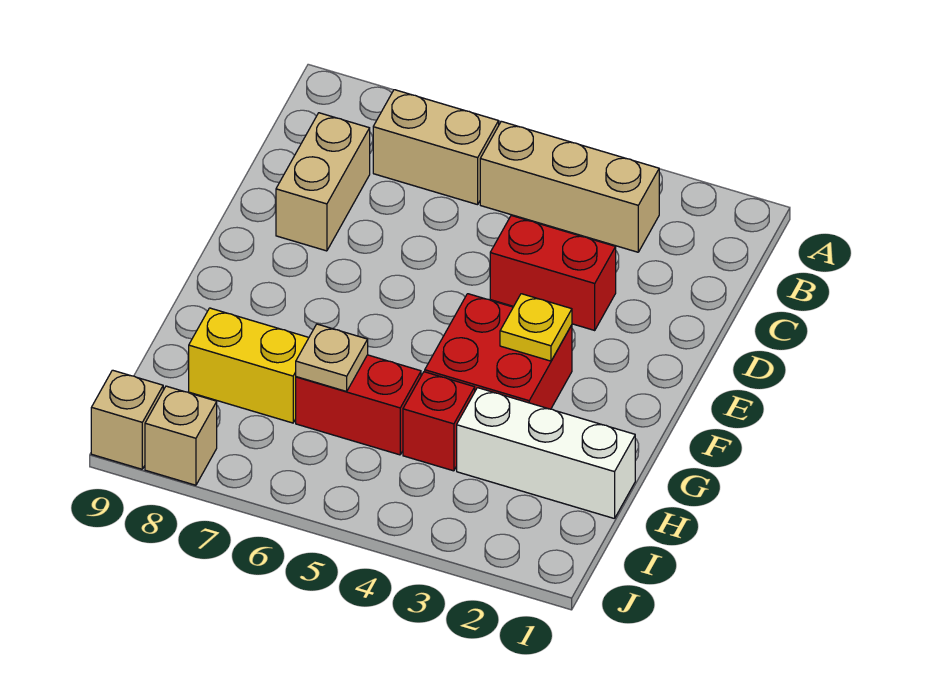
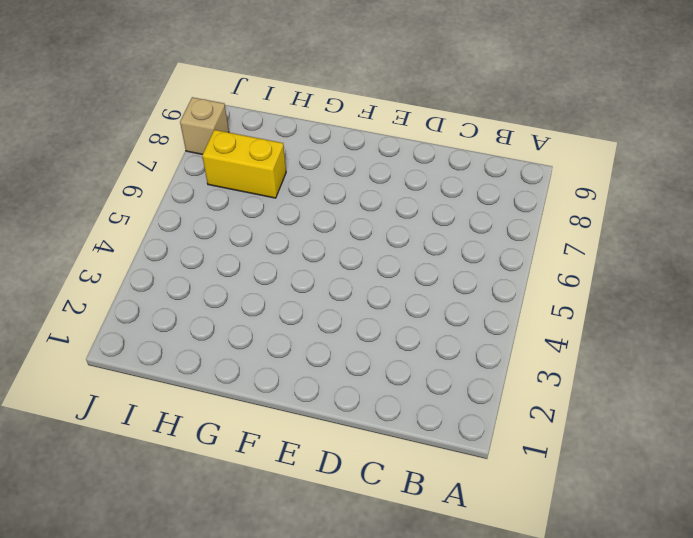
yellow 1x2 brick [202,130,286,198] -> yellow 1x2 brick turned to [189,308,309,423]
none -> tan 1x3 brick [480,121,659,252]
none -> tan 1x2 brick [373,90,499,205]
none -> tan 1x2 brick [276,113,370,251]

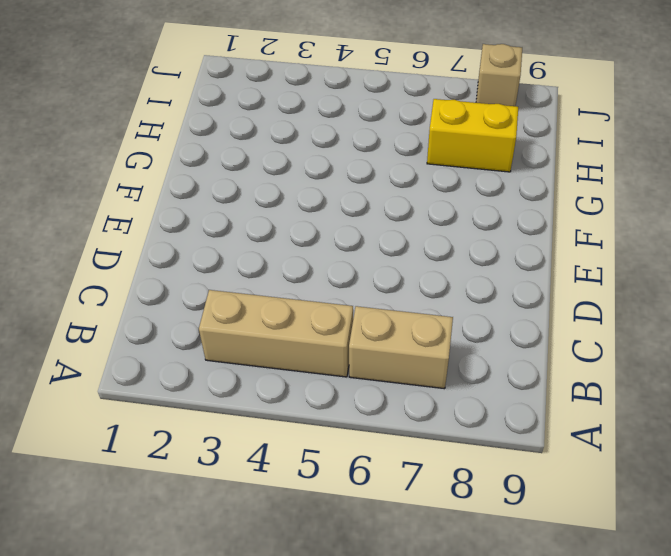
none -> tan 1x2 brick [276,113,370,251]
none -> red 1x2 brick [490,215,616,330]
none -> red 2x2 brick [425,294,572,409]

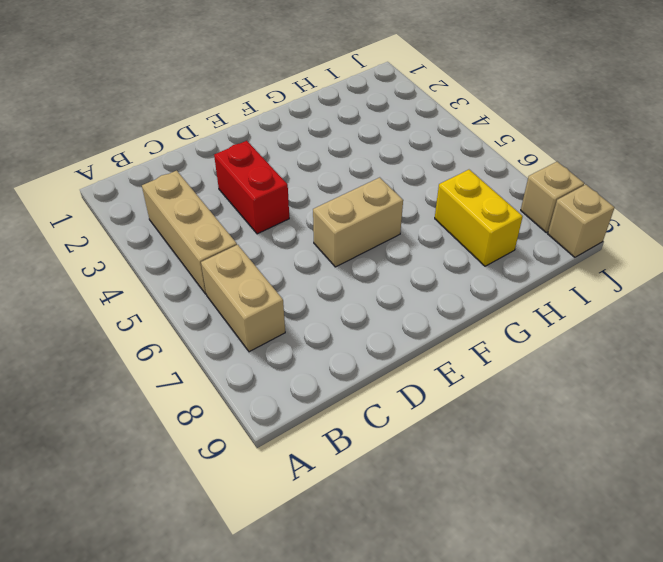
tan 1x2 brick [313,177,403,267] -> tan 1x2 brick moved to [276,113,370,251]
none -> red 2x2 brick [425,294,572,409]
none -> white 1x3 brick [457,388,635,519]
none -> red 1x1 brick [403,372,475,471]

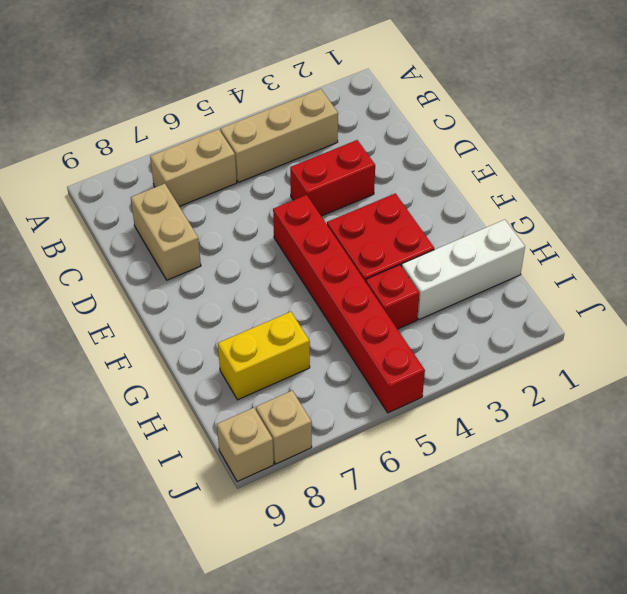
red 1x6 brick [273,195,425,413] -> red 1x2 brick [296,355,421,455]
none -> yellow 1x1 plate [500,294,572,361]
none -> tan 1x1 plate [296,324,368,391]

